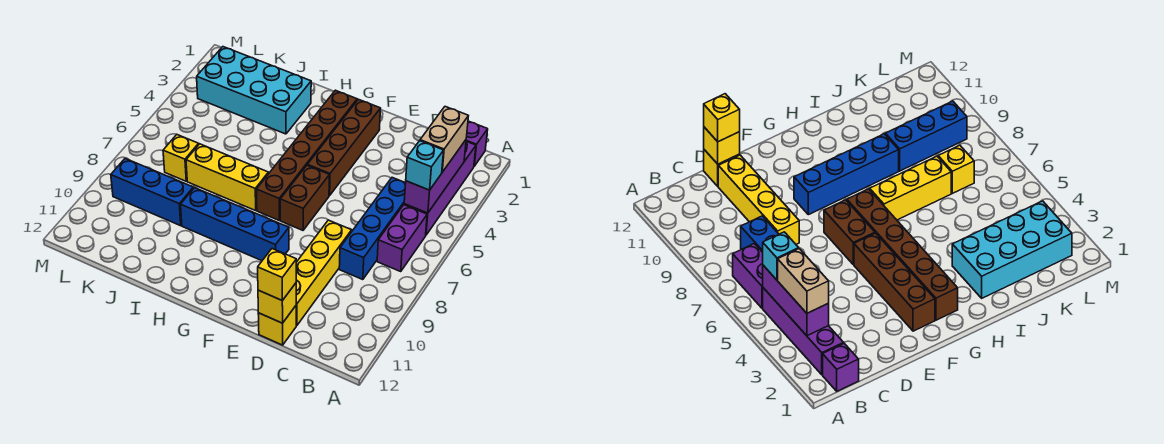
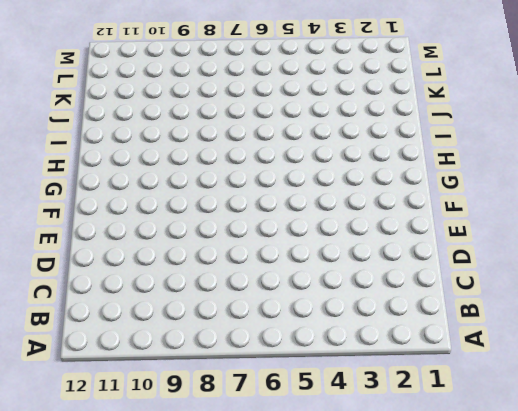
none -> purple 1x1 brick [466,121,488,166]
none -> purple 1x4 brick [404,141,476,235]
none -> purple 1x2 brick [377,205,427,271]

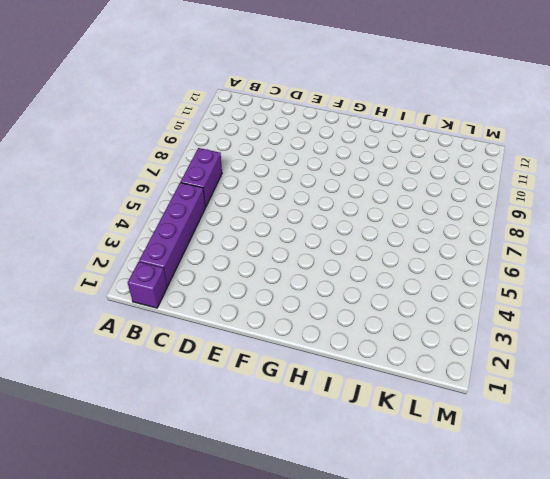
none -> blue 1x4 brick [339,178,406,280]
none -> yellow 1x4 brick [296,220,352,326]
none -> yellow 1x1 brick [258,306,296,345]

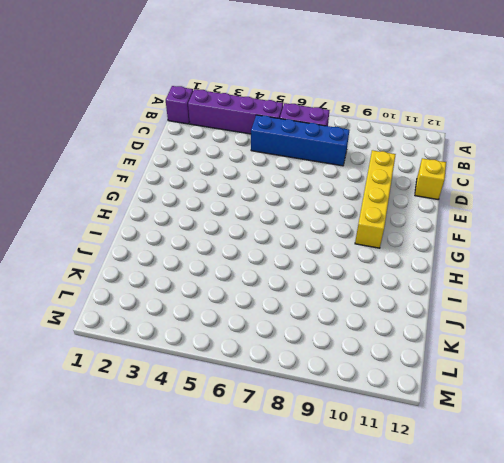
yellow 1x4 brick [355,150,396,248] -> yellow 1x4 brick turned to [296,220,352,326]
none -> brown 1x4 brick [308,99,381,196]
none -> brown 1x2 brick [280,165,329,230]
none -> blue 1x4 brick [181,188,289,261]

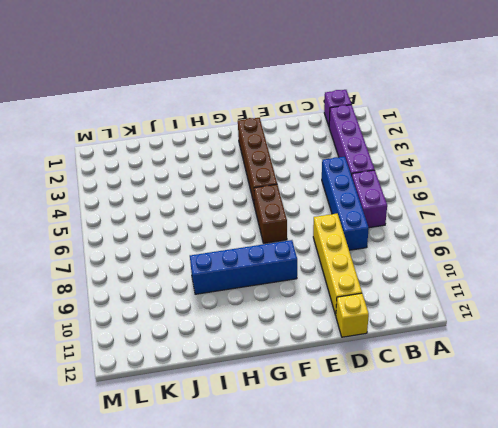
none -> brown 1x6 brick [256,90,357,220]
none -> yellow 1x3 brick [186,144,268,210]
none -> cyan 2x4 brick [197,47,311,134]

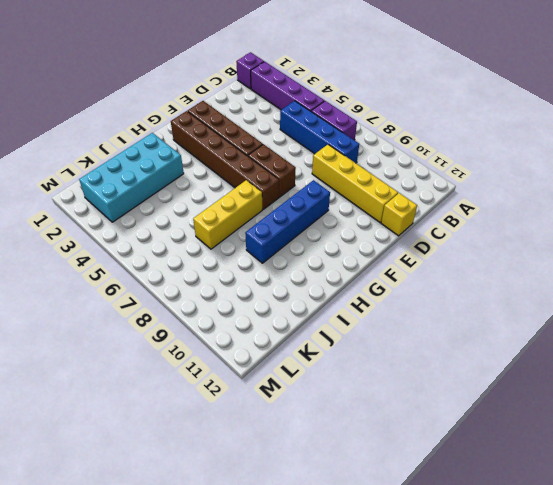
none -> blue 1x3 brick [111,159,193,226]
none -> yellow 1x1 brick [163,135,199,181]
none -> purple 1x3 brick [404,140,466,213]

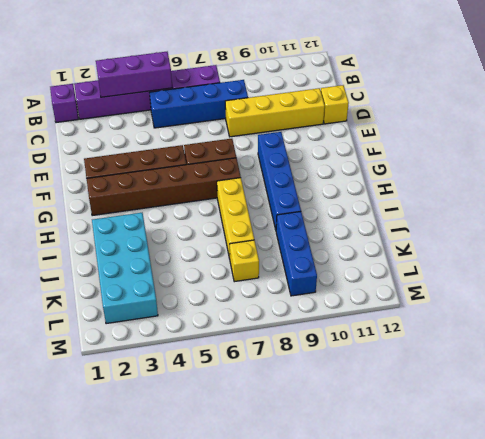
none -> yellow 1x1 brick [258,283,296,323]
none -> tan 1x2 brick [420,107,468,172]
none -> cyan 1x1 brick [406,141,444,190]

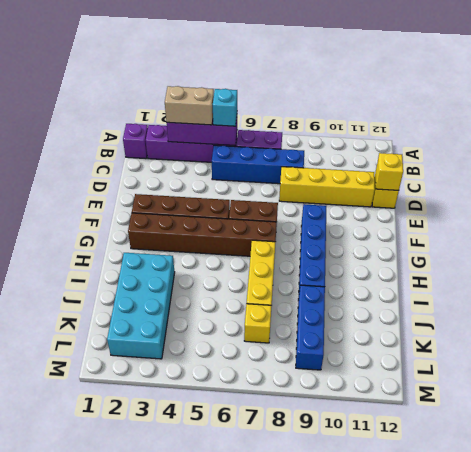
none -> yellow 1x1 brick [258,249,296,301]

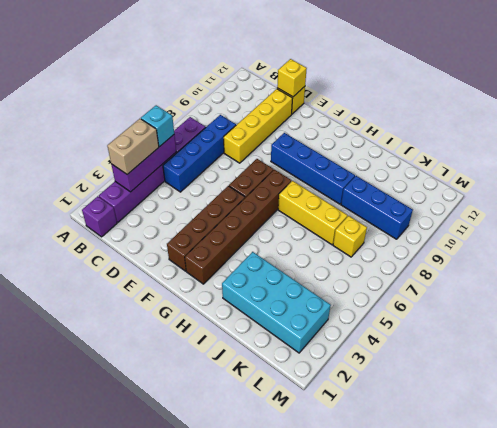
none -> yellow 1x1 brick [258,249,296,301]

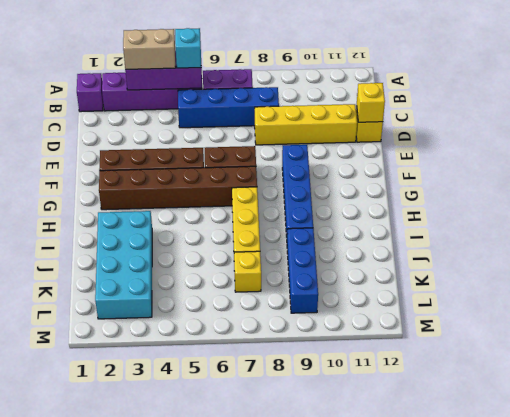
none -> yellow 1x1 brick [258,249,296,301]

